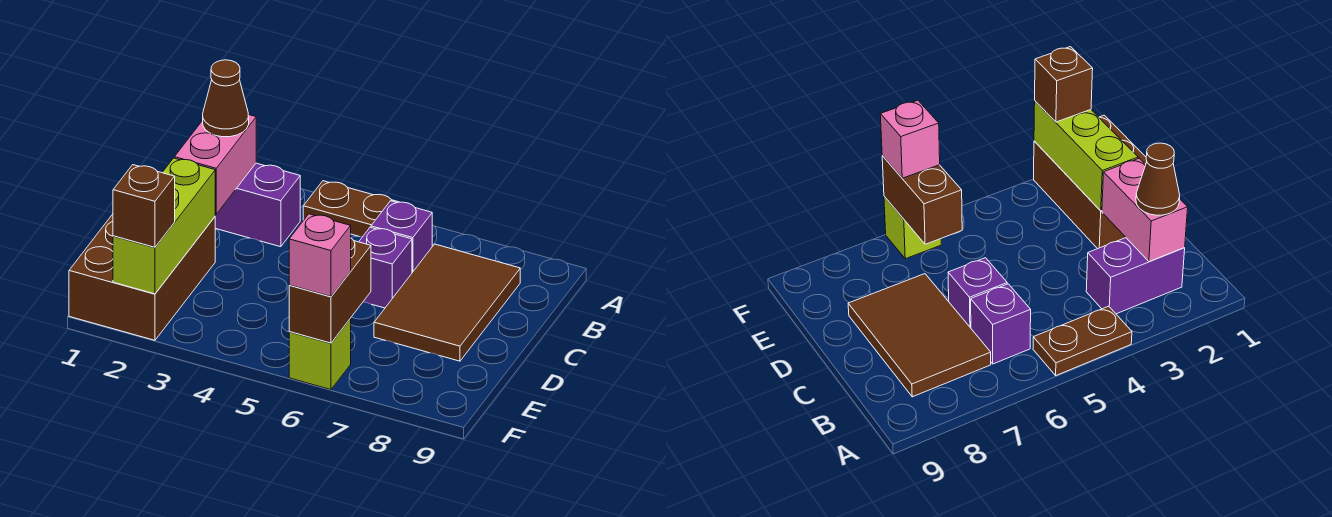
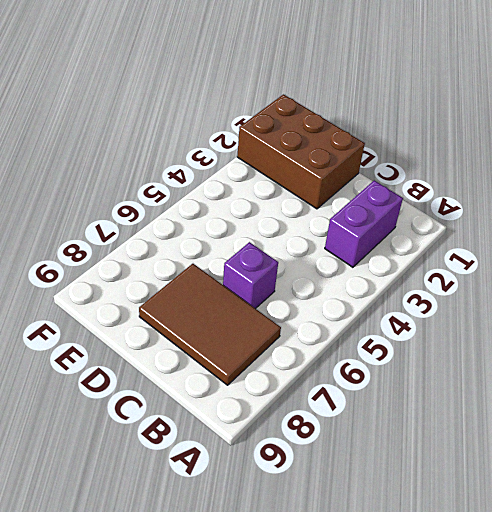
none -> brown 1x2 plate [303,181,398,237]
none -> purple 1x1 brick [371,201,432,273]
none -> lime 1x1 brick [289,319,351,390]

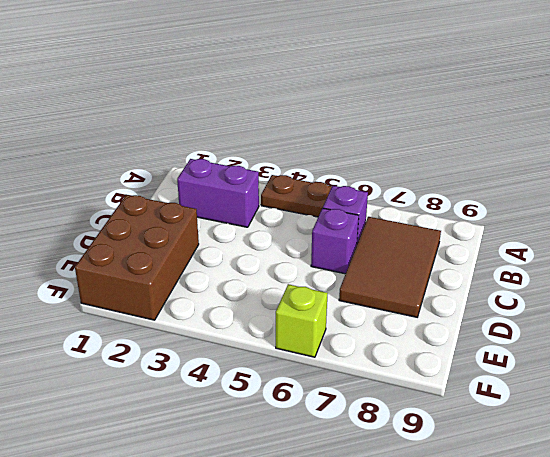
none -> pink 1x2 brick [174,115,256,214]
none -> lime 1x3 brick [113,158,215,294]
none -> brown 1x2 brick [289,239,371,343]

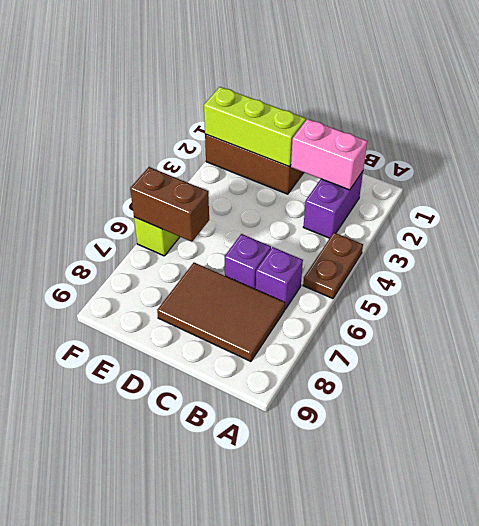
none -> brown 1x1 cone [203,60,249,137]
none -> brown 1x1 brick [113,165,175,247]
none -> pink 1x1 brick [289,214,351,297]

